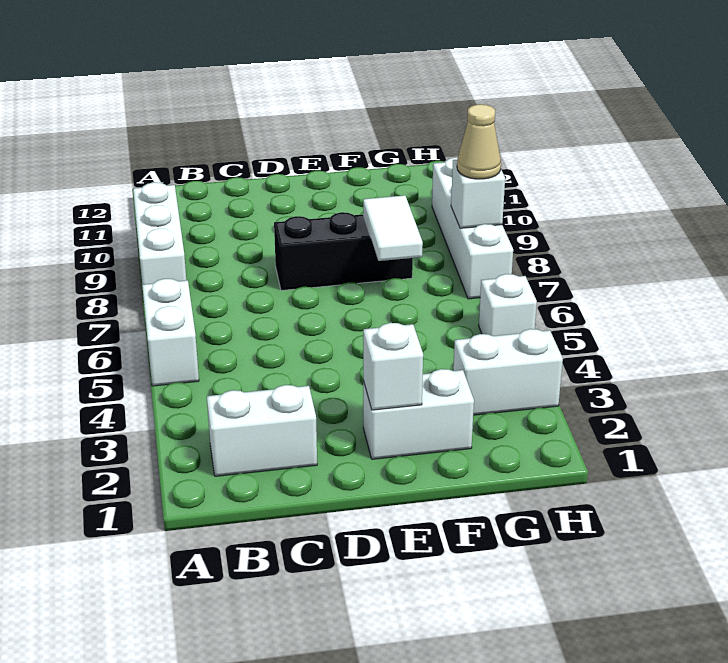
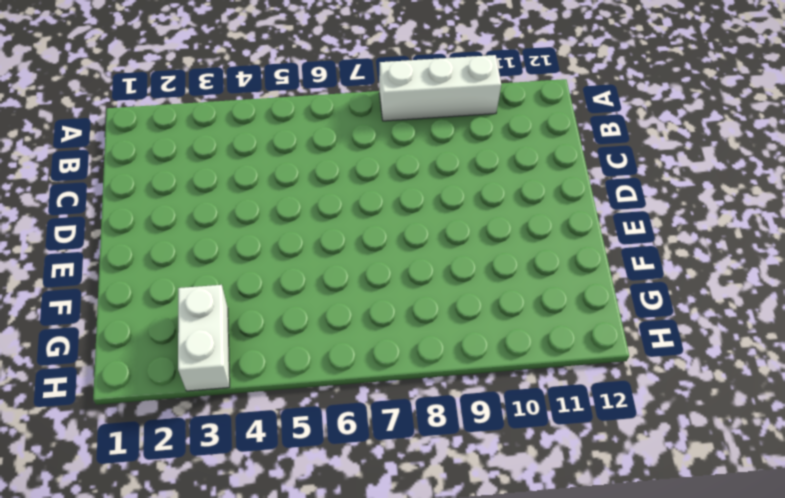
none -> white 1x2 brick [142,279,199,386]
none -> white 1x2 brick [207,385,317,476]
none -> black 1x3 brick [274,212,413,291]

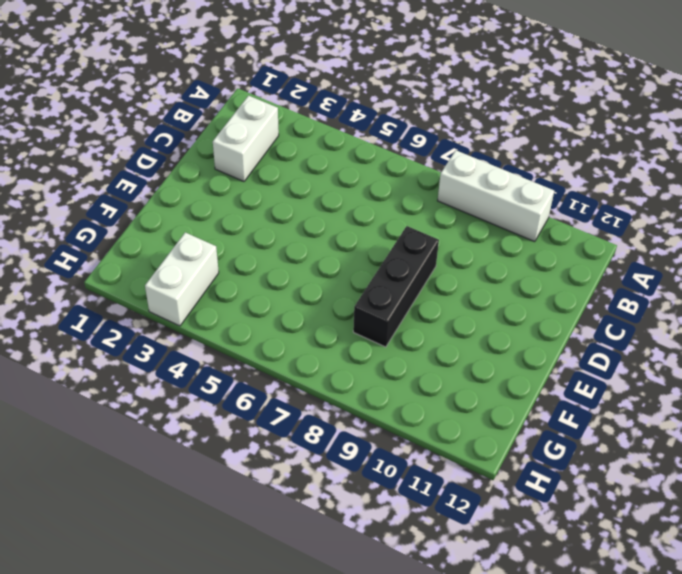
none -> white 1x2 brick [142,279,199,386]
none -> white 1x2 brick [363,369,474,459]
none -> white 1x1 brick [479,274,537,336]

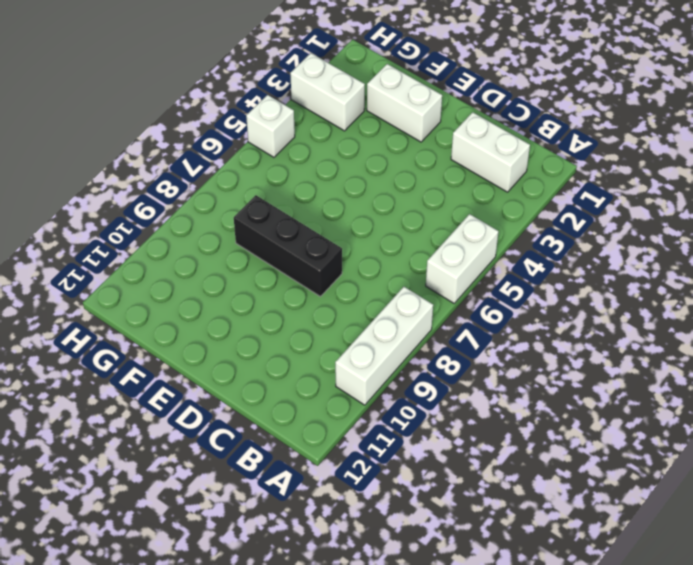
none -> white 1x4 brick [432,157,513,299]
none -> white 1x1 brick [363,323,423,410]
none -> white 1x2 tile [363,195,423,261]

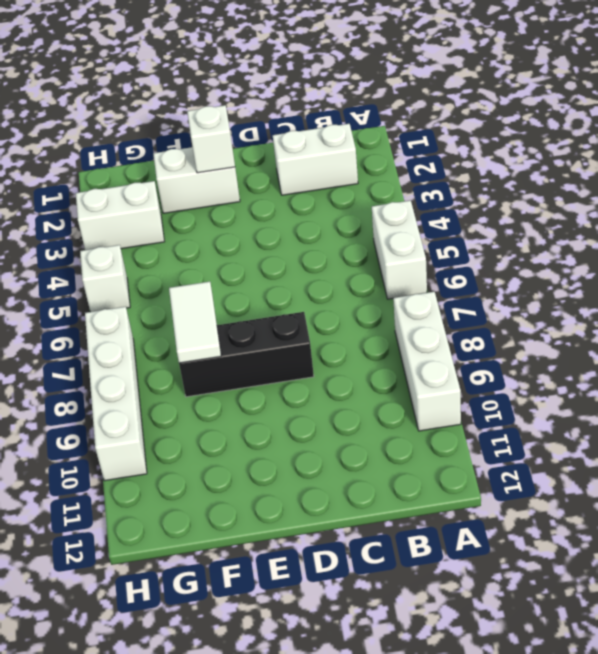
none -> white 1x1 brick [451,160,505,228]
none -> tan 1x1 cone [457,104,501,179]

